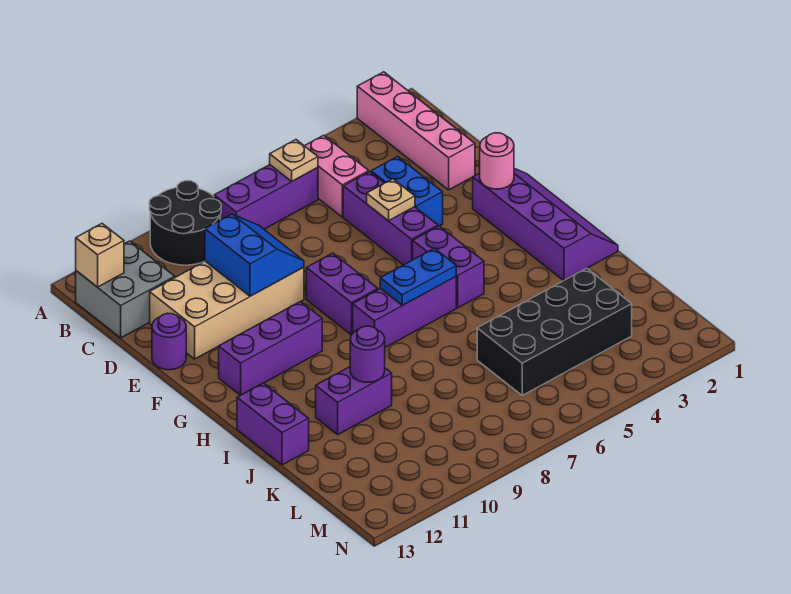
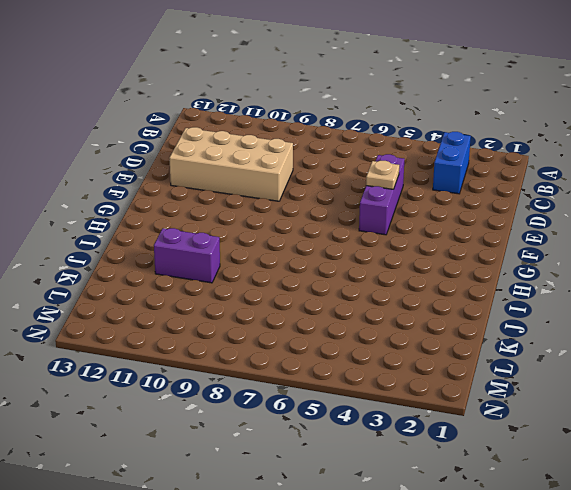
blue 1x2 brick [433,132,471,194] -> blue 1x2 brick moved to [371,157,443,226]
none -> pink 1x4 brick [357,72,475,190]
none -> black 2x2 round brick [149,181,221,265]
none -> pink 1x2 brick [305,135,369,217]

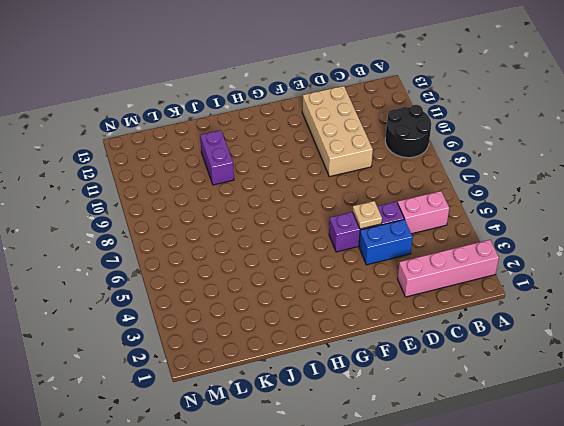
none -> purple 1x3 brick [214,165,318,229]
none -> grey 2x2 brick [76,241,175,338]
none -> purple 1x1 round brick [152,313,186,370]

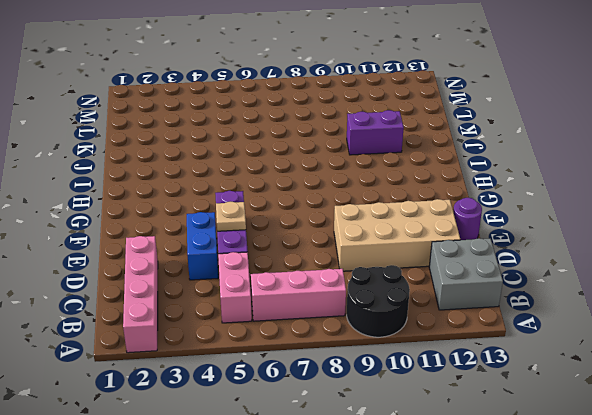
pink 1x3 brick [251,269,346,321] -> purple 1x3 brick [214,165,318,229]
none -> purple 2x4 slope [473,168,618,281]
none -> purple 1x2 brick [306,253,378,335]
none -> purple 1x2 brick [413,226,484,308]

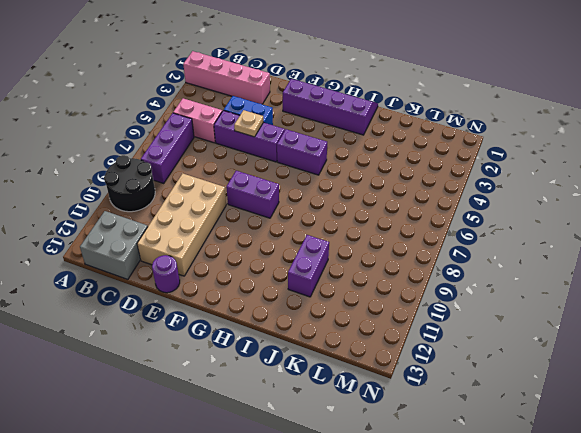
none -> purple 1x3 brick [219,301,322,395]
none -> purple 1x3 brick [353,277,456,347]
none -> purple 1x2 brick [237,383,309,465]

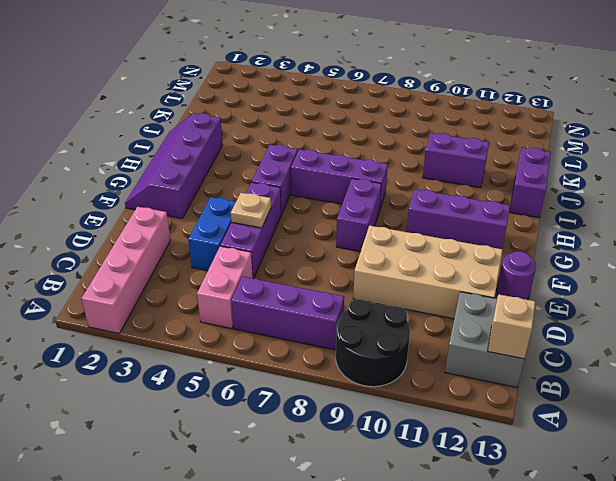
none -> black 2x4 brick [477,268,632,395]
none -> tan 1x1 plate [270,140,318,181]
none -> blue 2x2 slope [205,214,304,296]

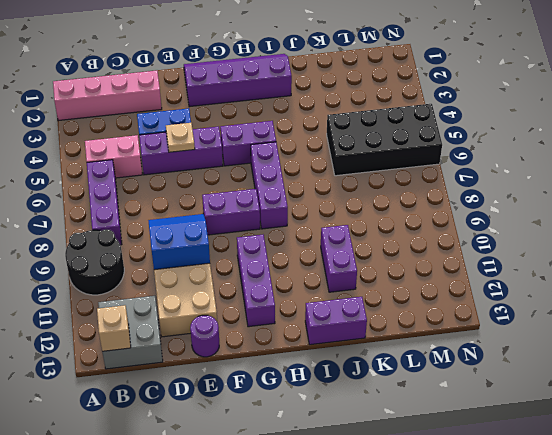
black 2x4 brick [327,104,442,176] -> black 2x4 brick turned to [477,268,632,395]
none -> tan 1x1 plate [270,140,318,181]
none -> pink 1x1 round brick [480,133,514,189]
none -> blue 1x2 plate [380,248,456,305]

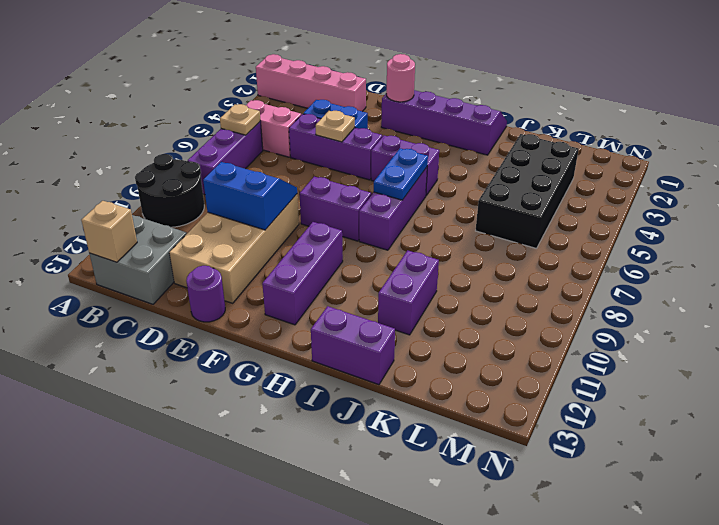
none -> purple 1x1 round brick [350,326,385,382]

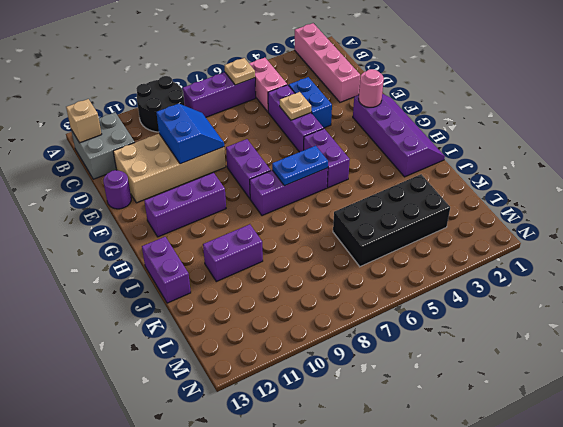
none -> purple 1x1 round brick [350,326,385,382]

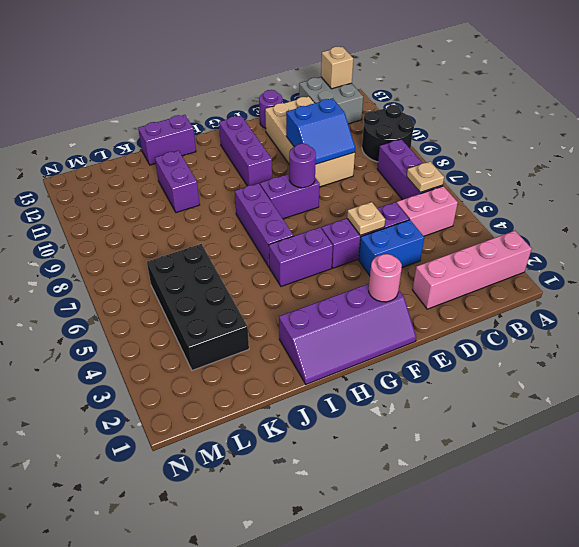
purple 1x1 round brick [289,144,316,188] -> purple 1x1 round brick moved to [350,326,385,382]
none -> blue 1x2 plate [380,248,456,305]

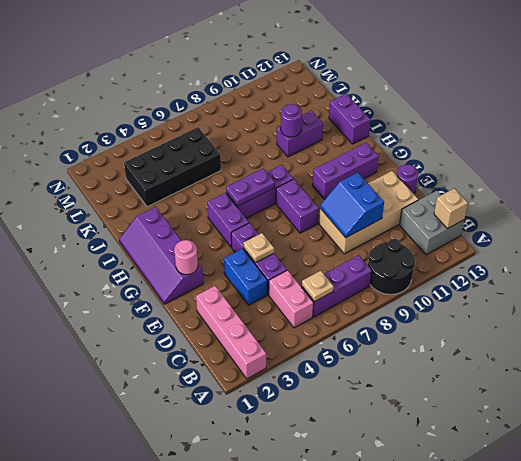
purple 1x2 plate [226,169,275,206] -> blue 1x2 plate [380,248,456,305]

